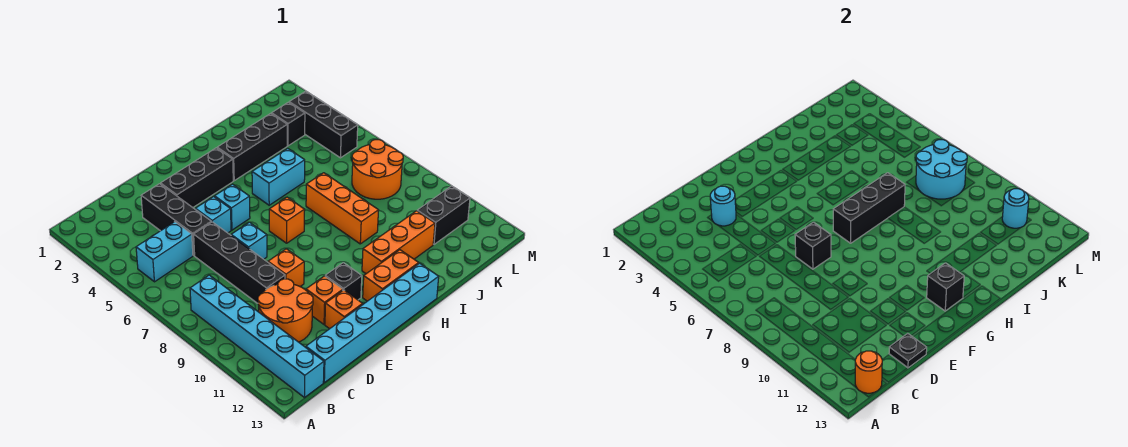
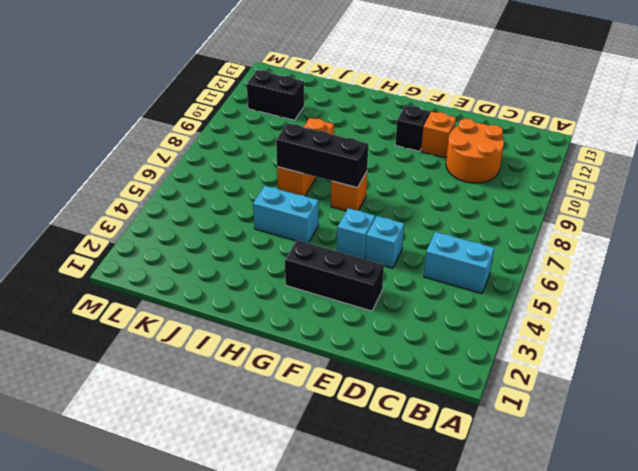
none -> cyan 1x6 brick [190,275,324,398]
none -> cyan 1x6 brick [306,263,439,383]
none -> black 1x3 brick [141,184,211,255]
none -> black 1x4 brick [194,222,285,303]

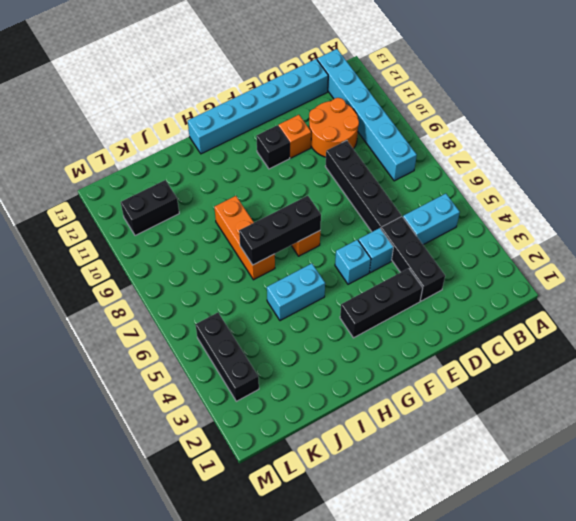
none -> cyan 1x1 brick [231,222,267,259]
none -> orange 1x1 brick [268,249,304,286]
none -> orange 1x1 brick [325,290,363,329]
none -> orange 1x2 brick [363,250,419,301]

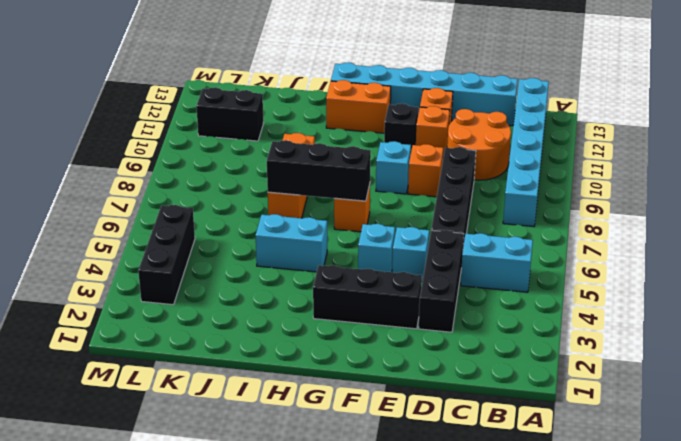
cyan 1x1 brick [376,141,411,194] -> cyan 1x1 brick moved to [231,222,267,259]
none -> black 1x3 brick [217,113,287,181]
none -> orange 1x3 brick [362,211,435,274]
none -> black 1x1 brick [272,102,305,146]
none -> orange 2x2 round brick [352,140,403,199]

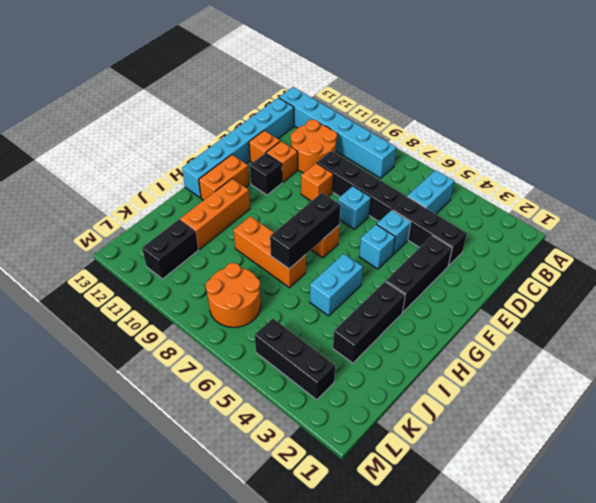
none -> black 1x1 brick [272,102,305,146]
none -> orange 1x1 round brick [855,351,882,393]
none -> cyan 1x1 round brick [710,186,736,226]
none -> black 1x1 plate [889,333,927,368]

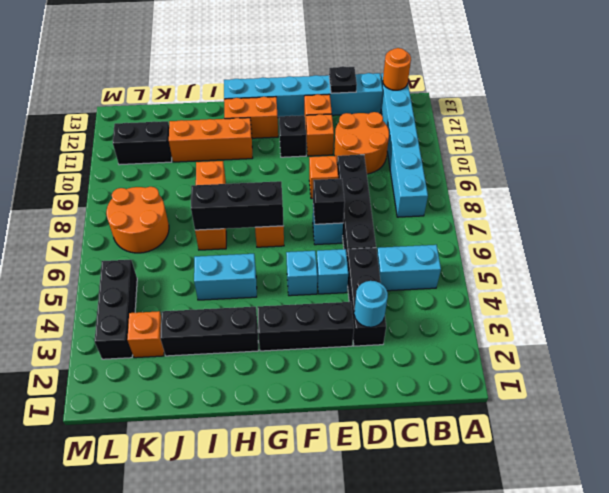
orange 1x1 brick [127,311,164,358] -> black 1x1 brick [272,102,305,146]
none -> black 1x1 brick [927,263,964,311]
none -> cyan 2x2 round brick [916,140,967,199]
none -> cyan 1x1 round brick [1002,189,1029,228]

